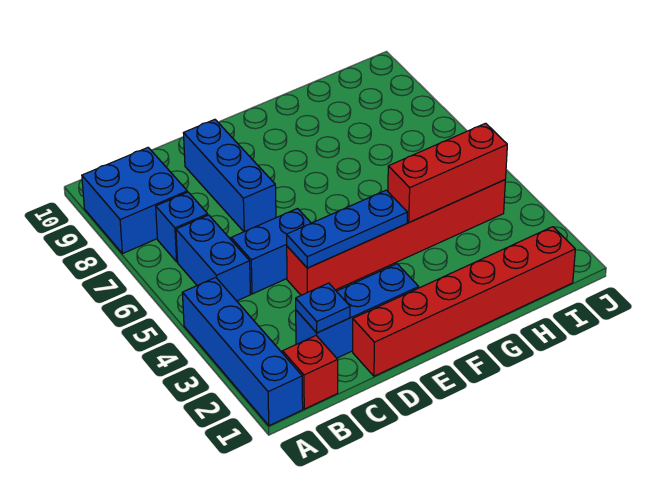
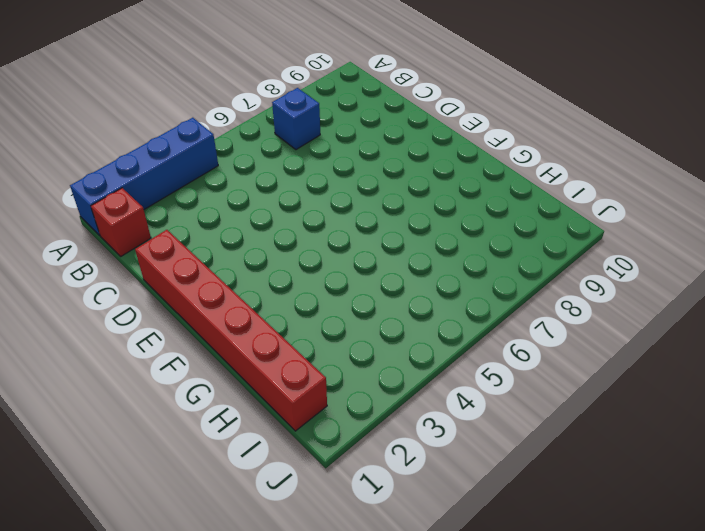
none -> blue 2x2 brick [82,148,187,254]
none -> blue 1x2 brick [176,215,250,301]
none -> blue 1x3 brick [296,264,419,358]

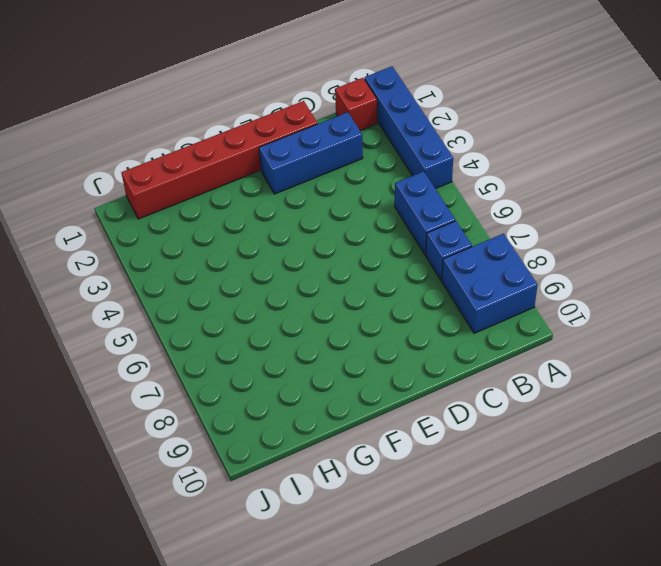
none -> blue 1x2 brick [231,209,311,294]
none -> red 1x6 brick [287,180,505,295]
none -> blue 1x3 brick [184,119,276,231]

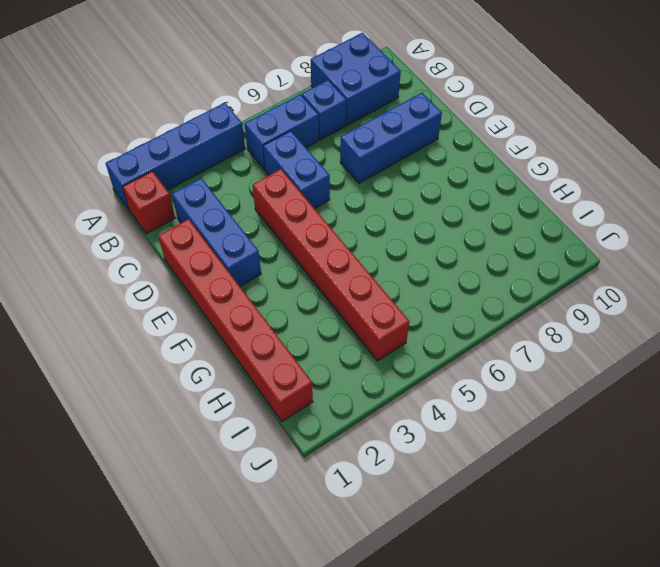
none -> blue 1x1 plate [296,283,350,333]
none -> blue 1x3 plate [287,190,407,268]
none -> red 1x3 brick [388,123,507,222]

